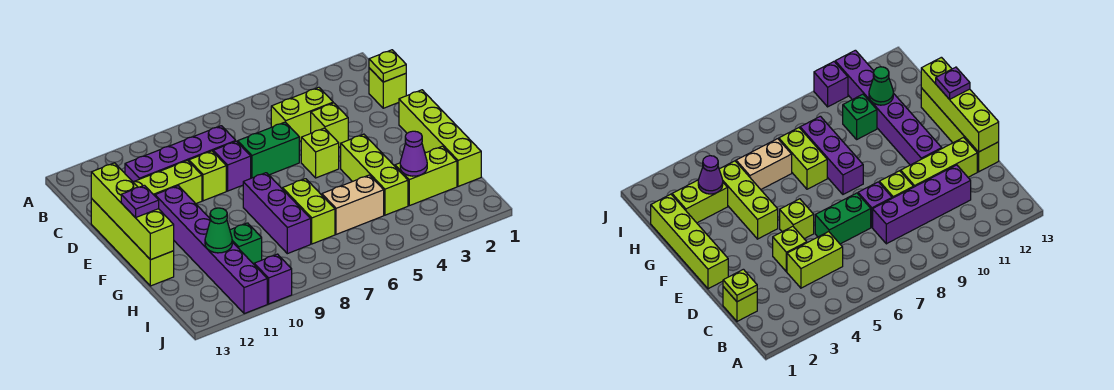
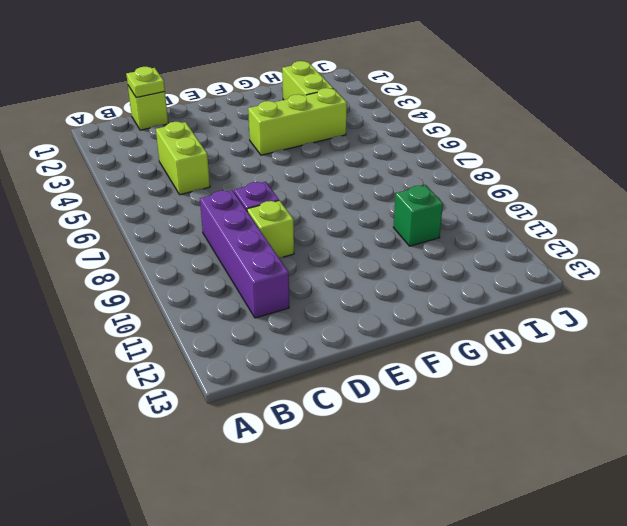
none -> lime 1x1 brick [311,103,348,147]
none -> green 1x2 brick [238,122,299,178]
none -> lime 1x3 brick [133,160,202,204]

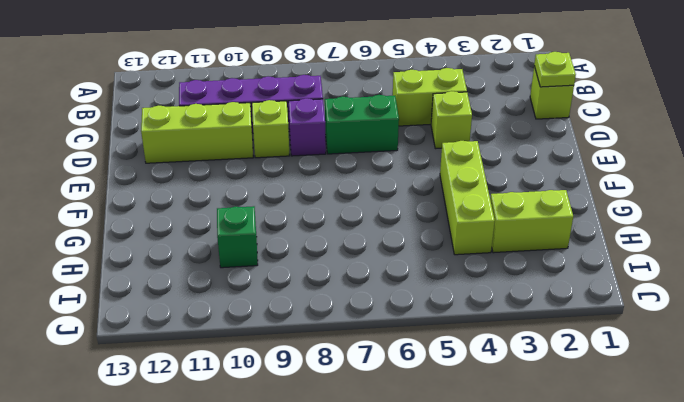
none -> lime 1x4 brick [91,199,174,286]
none -> lime 1x4 brick [399,90,481,186]
none -> lime 1x1 brick [301,128,339,178]

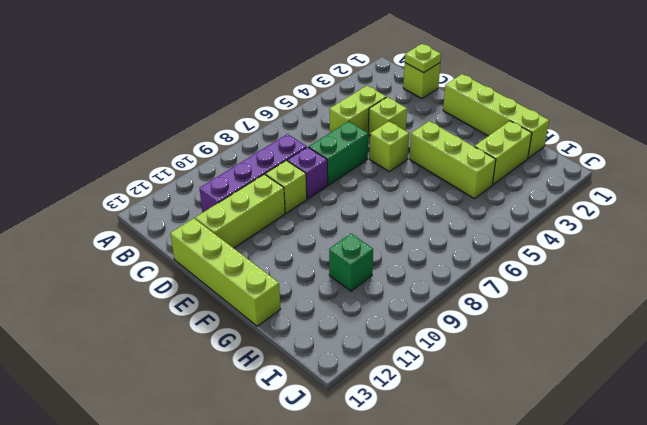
none -> purple 1x6 brick [155,186,267,314]
none -> purple 1x3 brick [243,173,311,254]
none -> lime 1x2 brick [283,179,335,244]

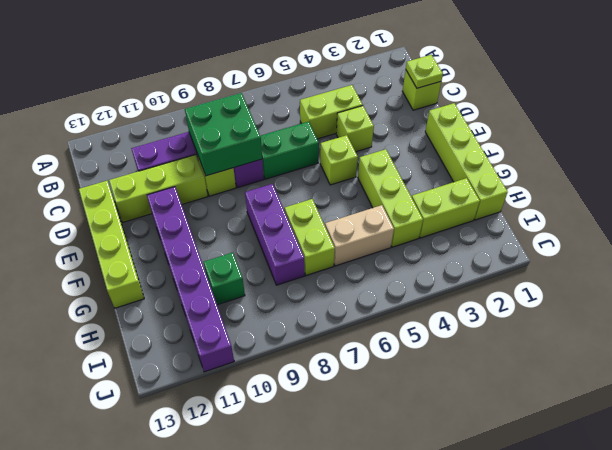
green 2x2 brick [185,93,262,176] -> none
none -> purple 1x1 brick [254,254,292,304]
none -> lime 1x4 brick [91,163,174,260]
none -> purple 1x1 cone [400,131,427,176]

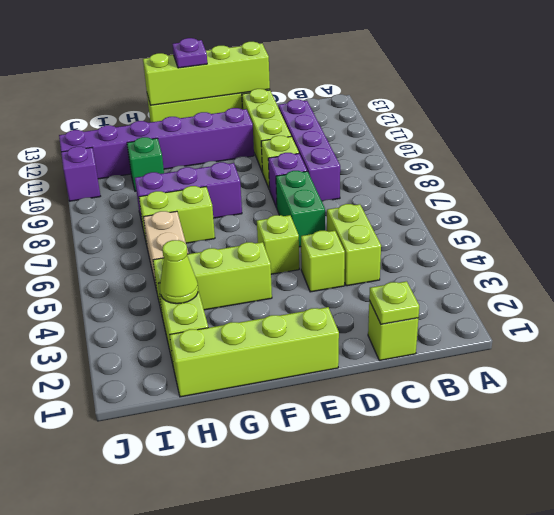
lime 1x1 cone [160,240,198,304] -> purple 1x1 cone [400,131,427,176]
none -> green 1x1 cone [205,208,232,253]

